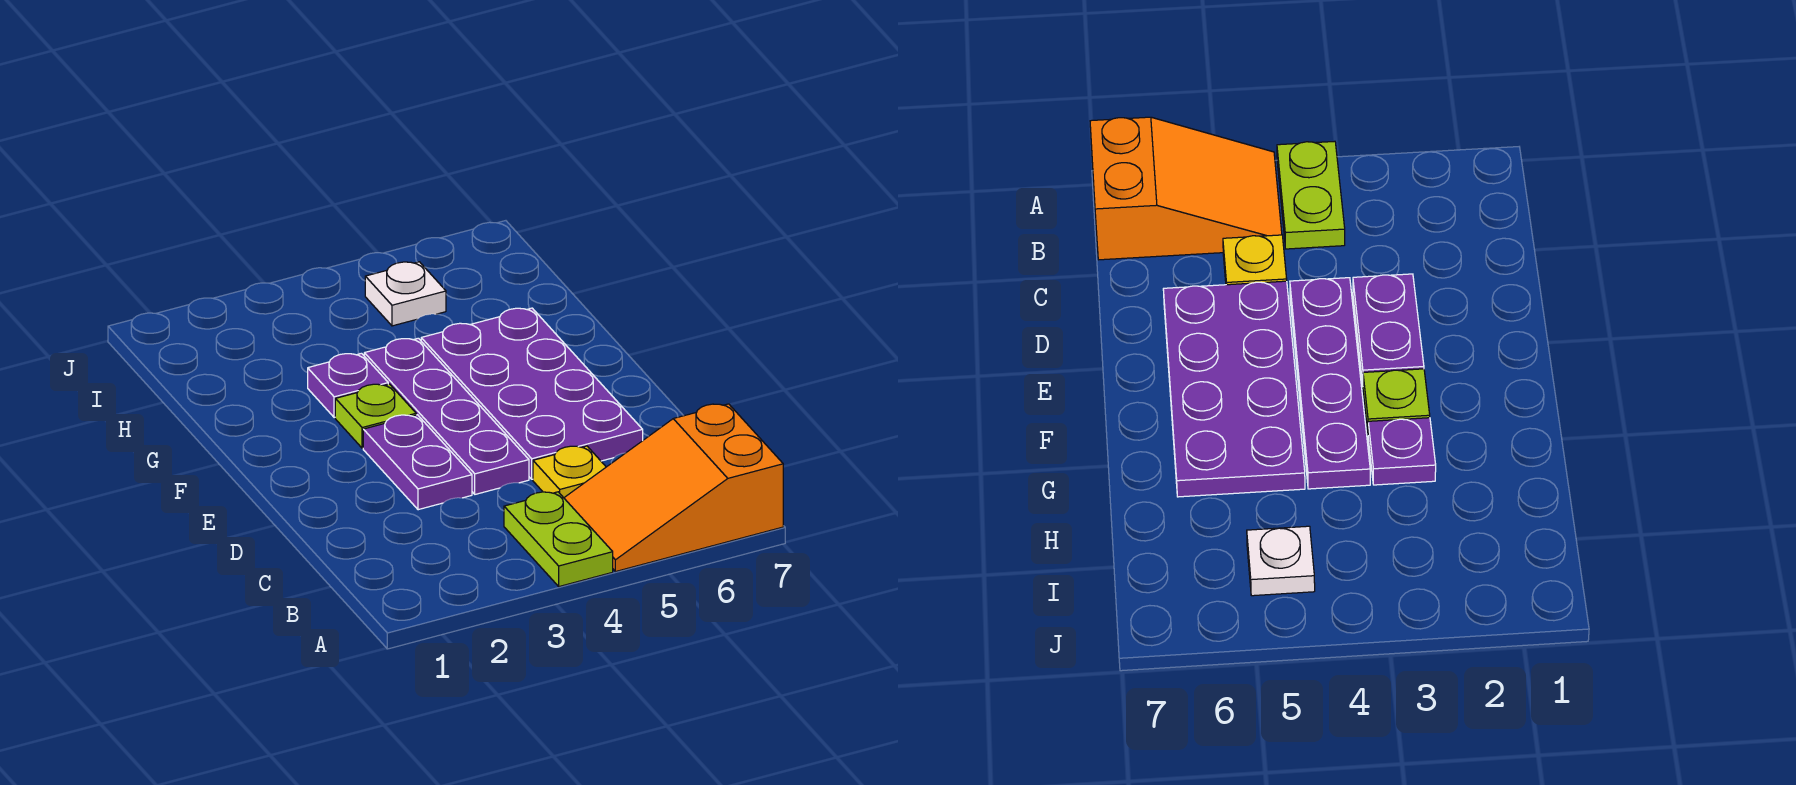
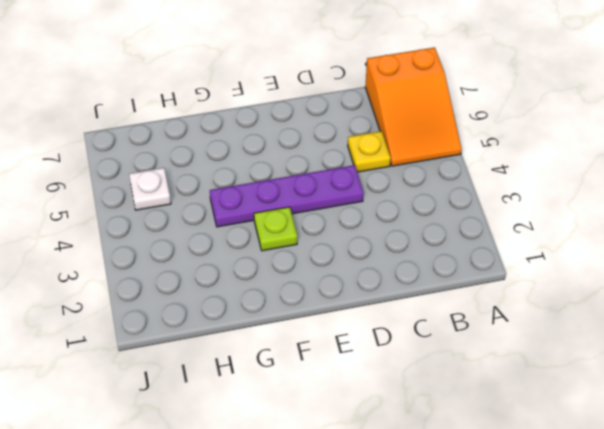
none -> lime 1x2 plate [504,492,613,587]
none -> purple 1x2 plate [363,415,472,510]

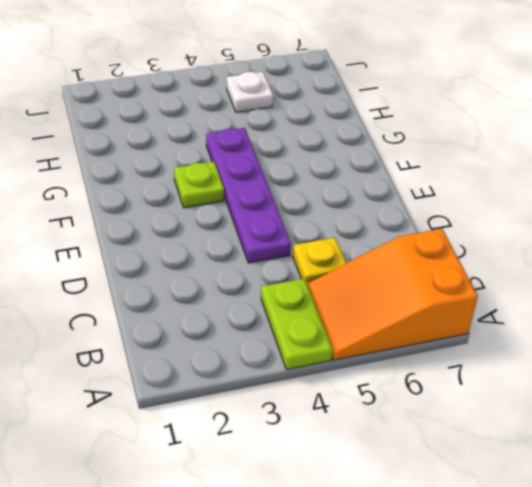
none -> purple 1x2 plate [363,415,472,510]
none -> purple 2x4 plate [421,308,643,479]

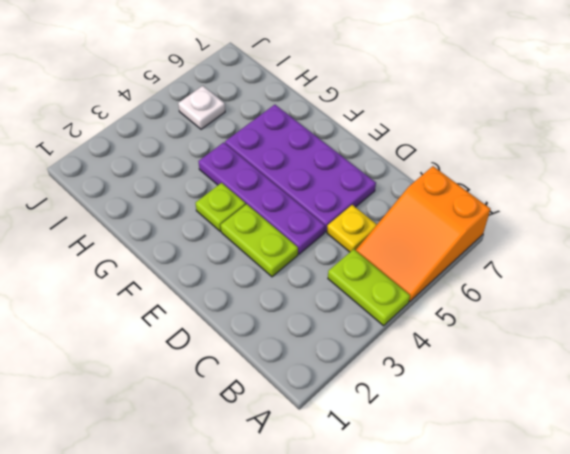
lime 1x2 plate [221,204,298,277] -> purple 1x2 plate [363,415,472,510]
none -> purple 1x1 plate [308,353,388,418]

